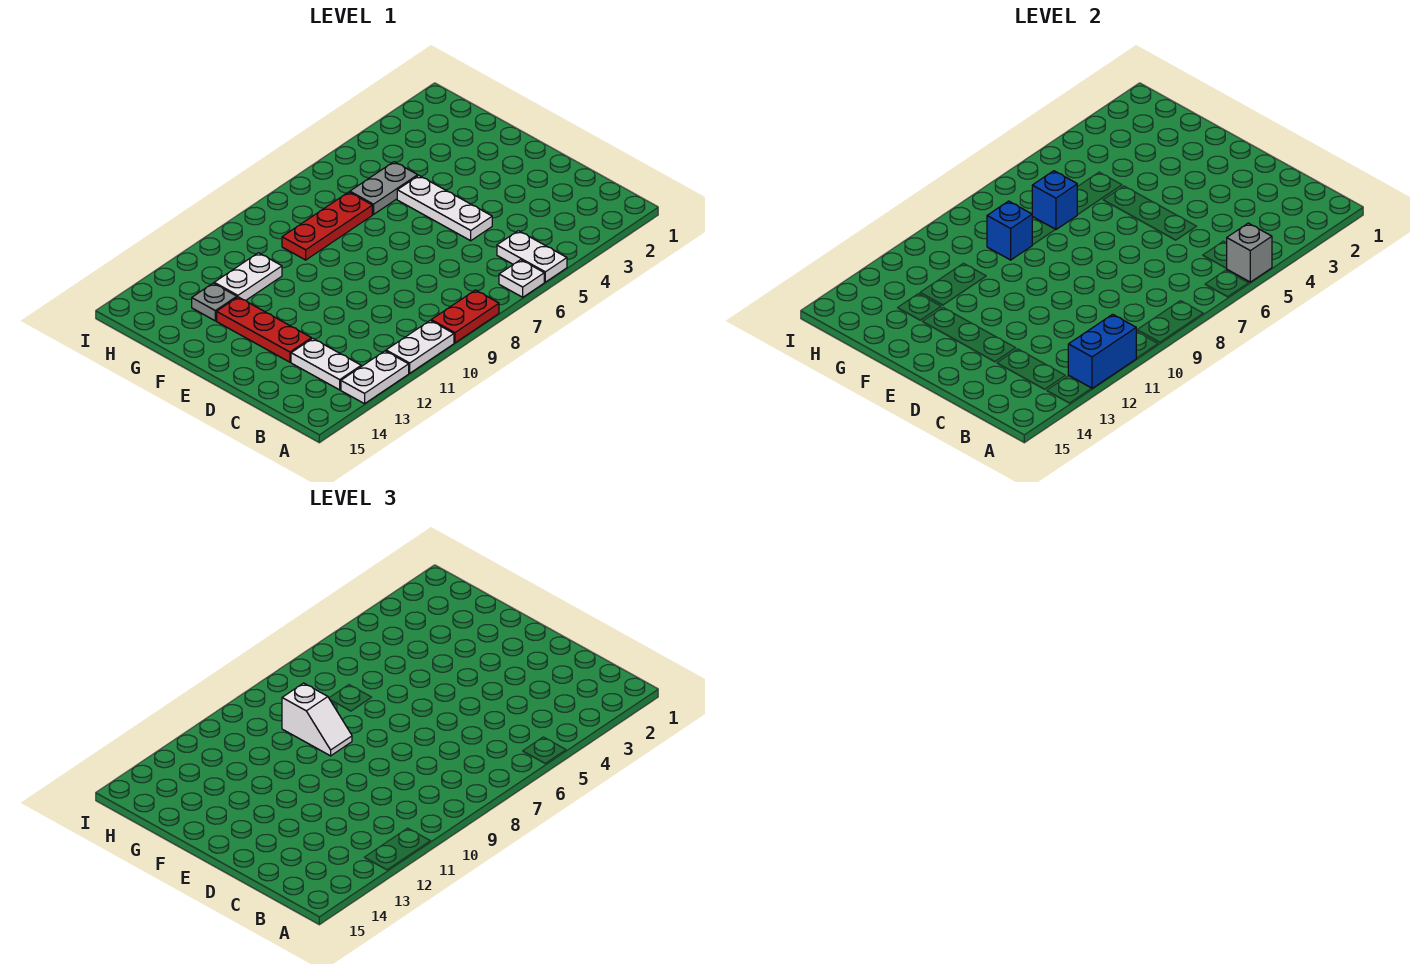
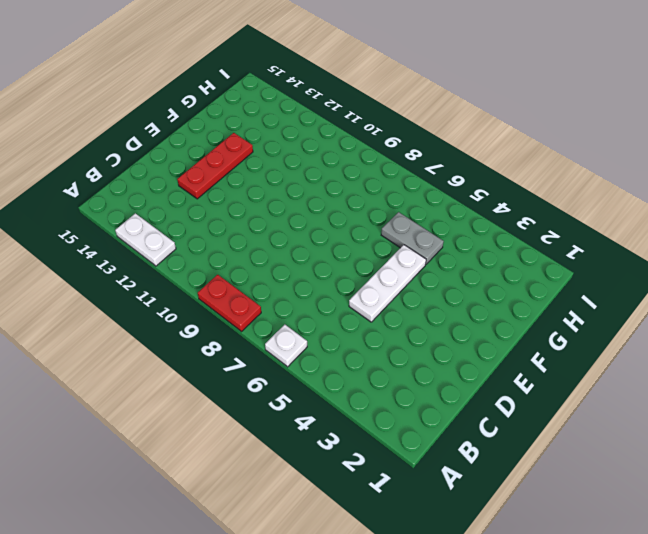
none -> white 1x2 plate [497,231,567,282]
none -> white 1x2 plate [386,321,454,373]
none -> white 1x2 plate [291,338,361,390]

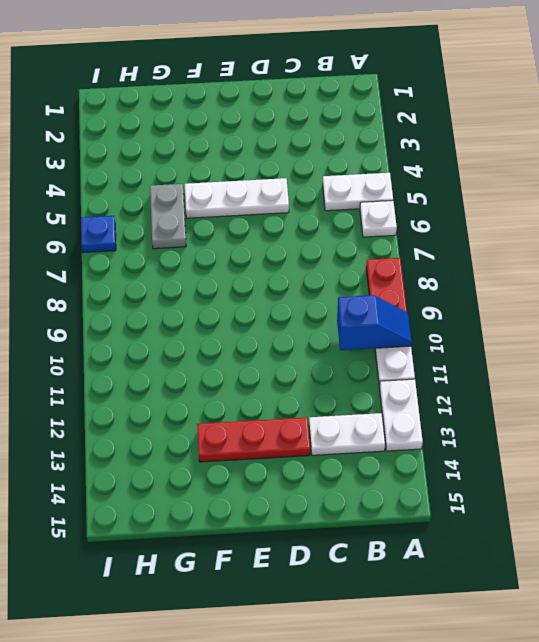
blue 1x2 slope [337,295,412,350] -> none
blue 1x1 plate [81,216,116,253] -> none
none -> red 1x3 plate [282,192,372,260]
none -> white 1x2 plate [214,253,282,300]
none -> grey 1x1 plate [192,283,237,321]

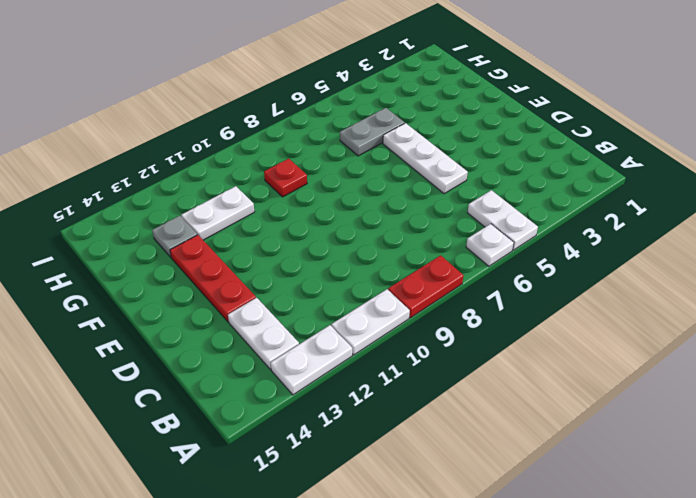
red 1x1 plate [264,159,307,197] -> red 1x3 plate [282,192,372,260]
none -> grey 1x1 brick [1226,223,1272,282]
none -> blue 1x2 brick [1068,314,1136,388]
none -> blue 1x1 brick [1032,171,1077,230]

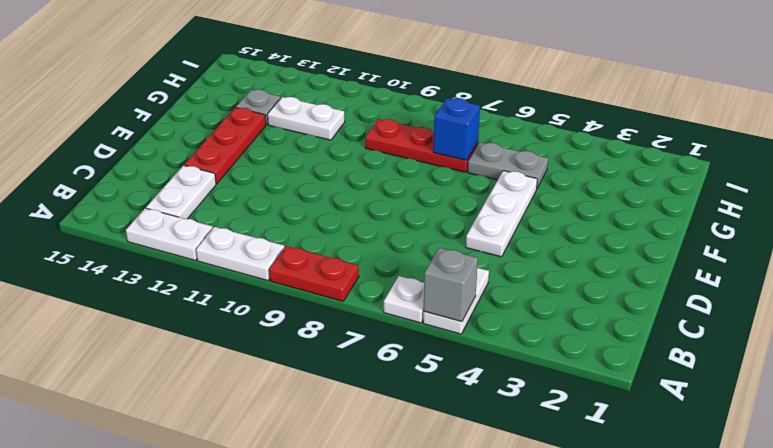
none -> blue 1x2 brick [1068,314,1136,388]
none -> blue 1x1 brick [987,201,1032,260]
none -> white 1x2 slope [282,683,352,756]

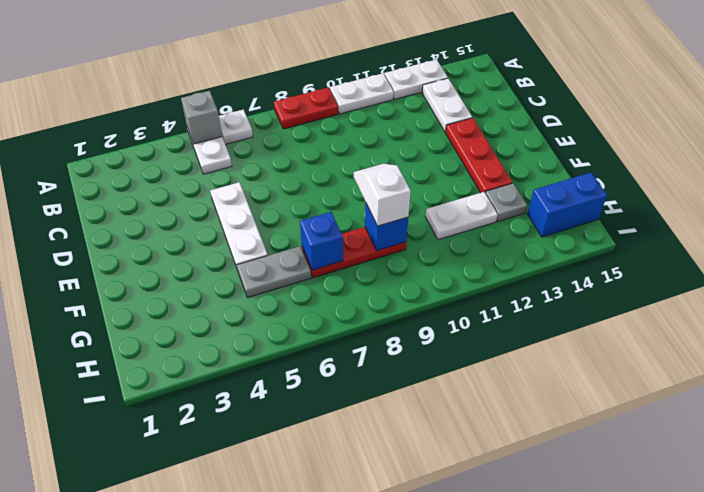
blue 1x2 brick [528,173,607,237] -> blue 1x2 brick moved to [1068,314,1136,388]

